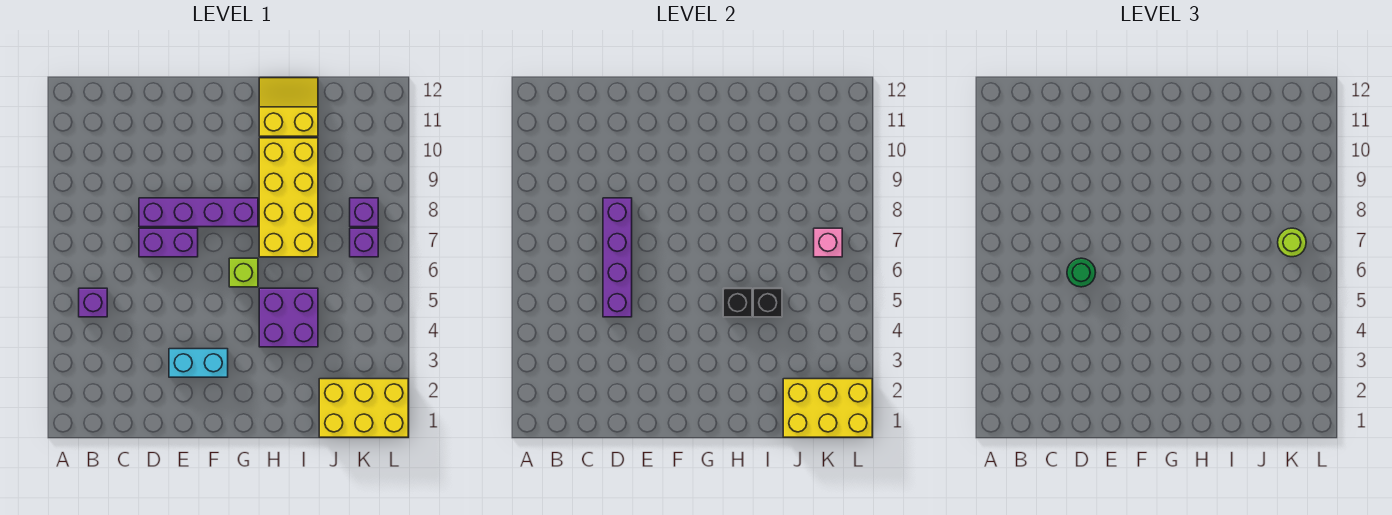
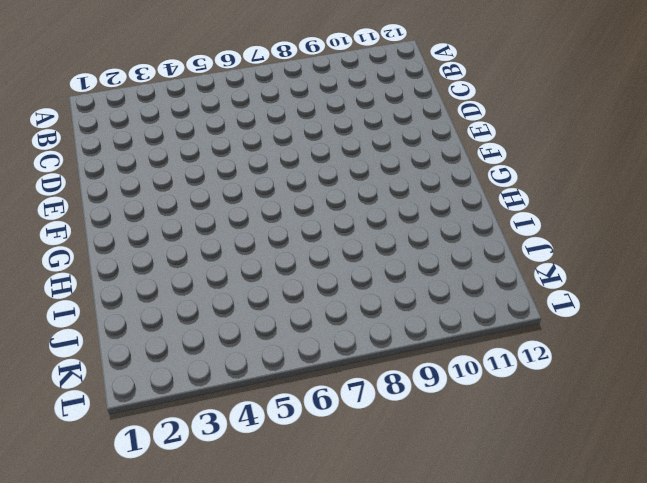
none -> purple 1x1 brick [79,288,107,317]
none -> purple 1x2 brick [139,228,198,257]
none -> purple 1x4 brick [139,198,258,227]

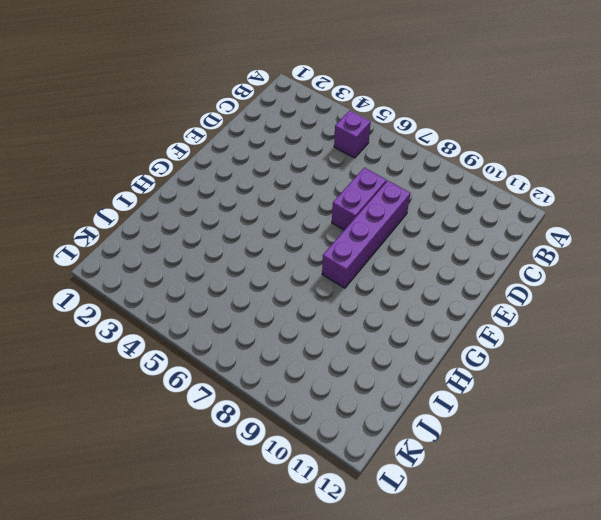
none -> cyan 1x2 brick [169,349,228,377]
none -> lime 1x1 brick [229,258,258,287]
none -> purple 2x2 brick [259,288,318,347]

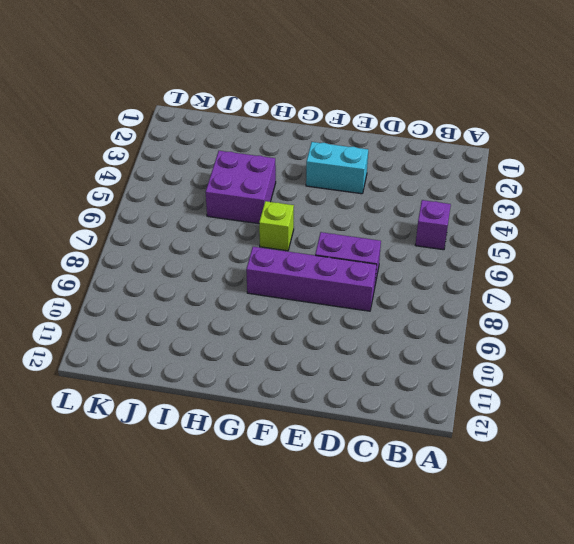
none -> yellow 2x4 brick [259,138,318,257]
none -> yellow 2x2 slope [259,78,318,136]
none -> yellow 2x3 brick [319,379,408,437]

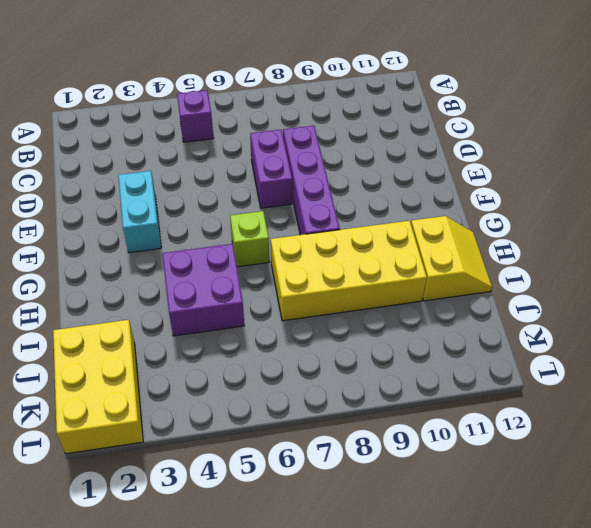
none -> purple 1x1 brick [350,228,378,257]
none -> purple 1x1 brick [350,198,378,227]
none -> purple 1x4 brick [603,198,632,317]

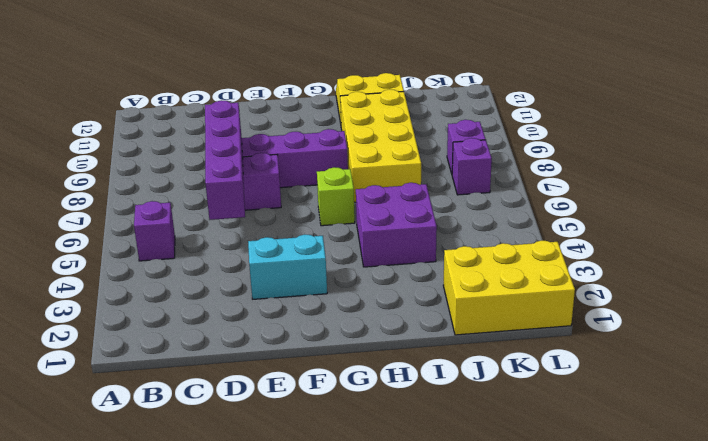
none -> black 1x1 brick [723,288,752,317]
none -> black 1x1 brick [753,288,782,317]
none -> yellow 2x3 brick [783,379,872,437]

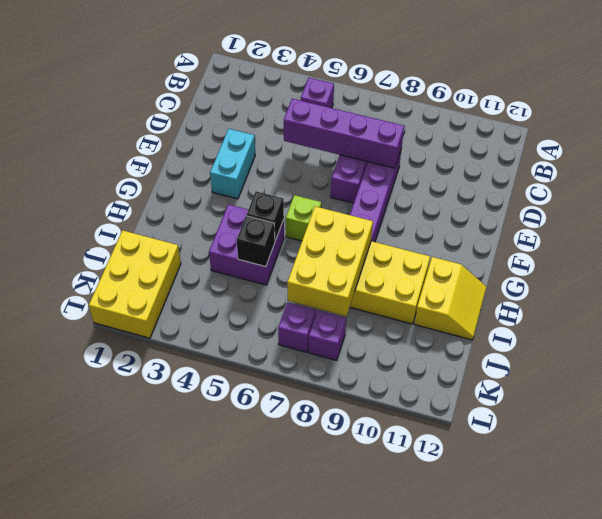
yellow 2x3 brick [287,206,373,316] -> yellow 2x3 brick moved to [783,379,872,437]
none -> pink 1x1 brick [814,228,842,257]
none -> green 1x1 round brick [1067,258,1096,287]
none -> lime 1x1 round brick [1278,228,1306,257]

